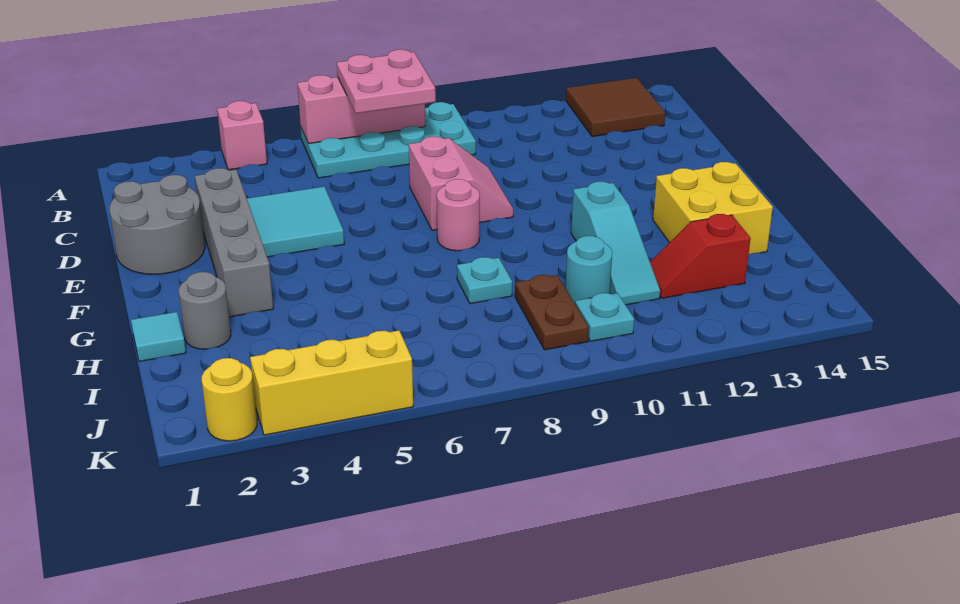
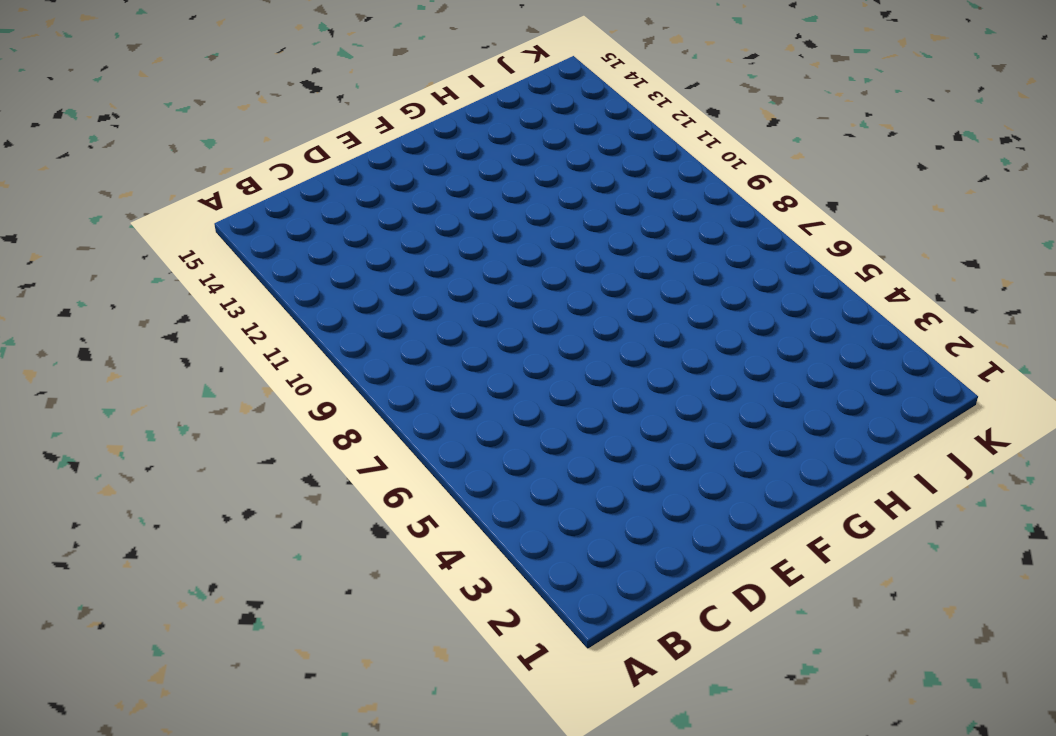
none -> pink 1x1 brick [217,101,267,170]
none -> cyan 2x4 plate [301,102,476,178]
none -> brown 2x2 tile [566,78,665,137]

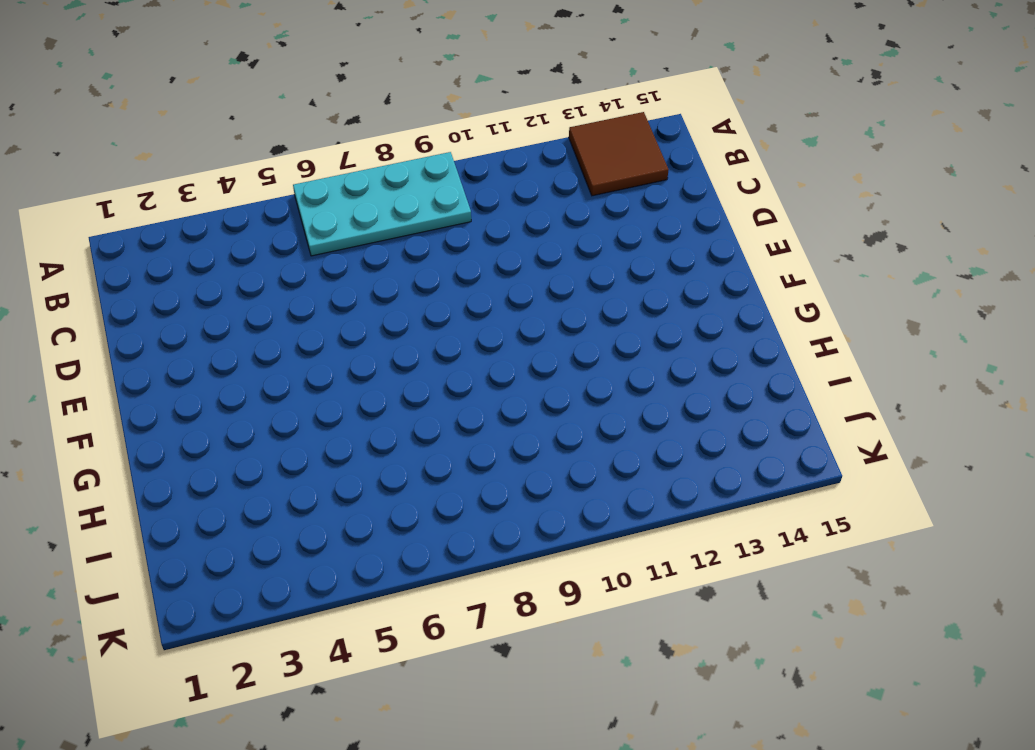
none -> pink 1x1 brick [217,101,267,170]
none -> grey 2x2 round brick [109,175,205,274]
none -> grey 1x4 brick [195,168,273,317]

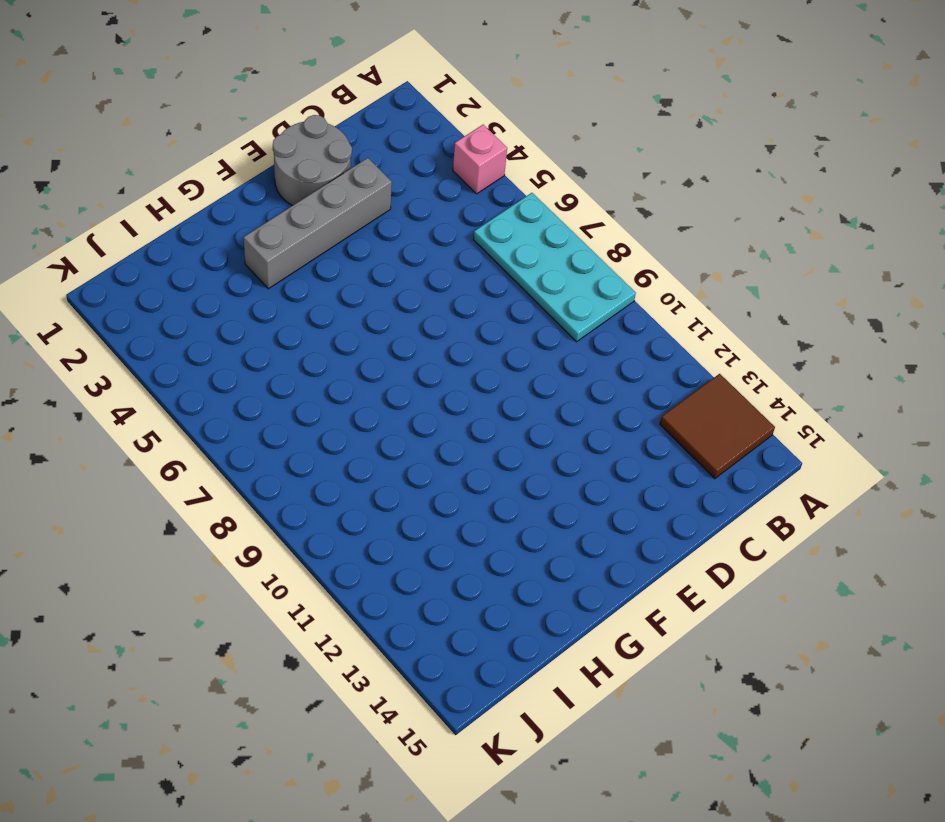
none -> cyan 2x2 tile [247,187,344,257]
none -> pink 2x2 slope [409,137,513,230]
none -> pink 1x1 round brick [437,179,480,251]

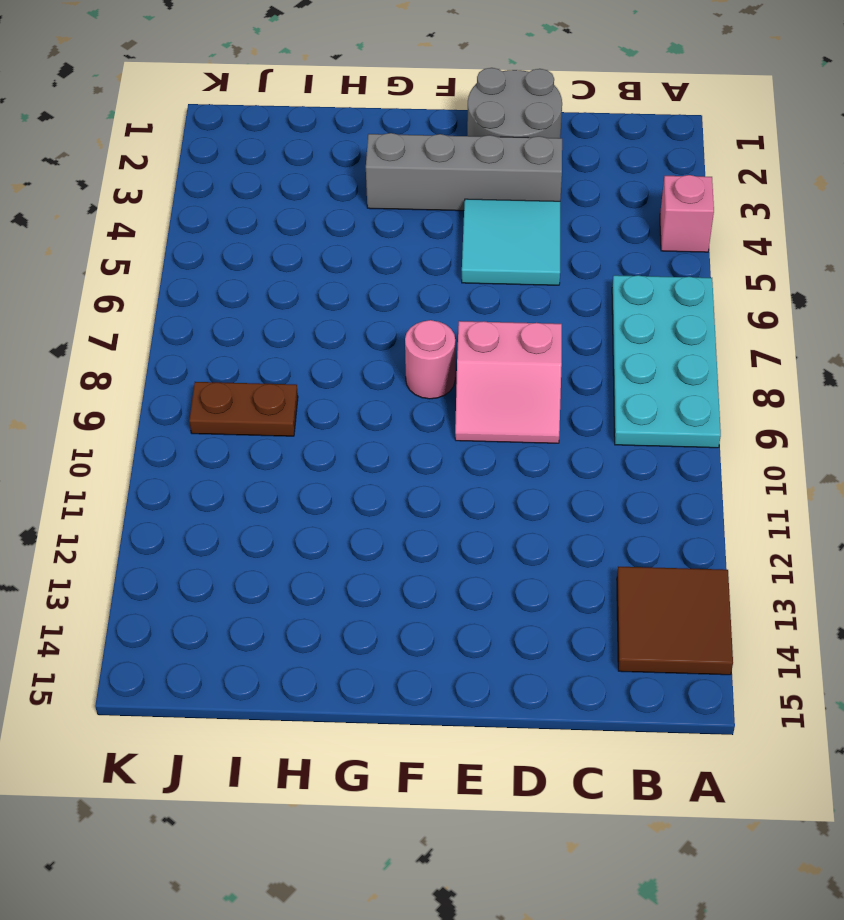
none -> cyan 1x3 slope [571,182,660,305]
none -> yellow 2x2 brick [653,162,773,254]
none -> cyan 1x1 tile [131,312,186,361]

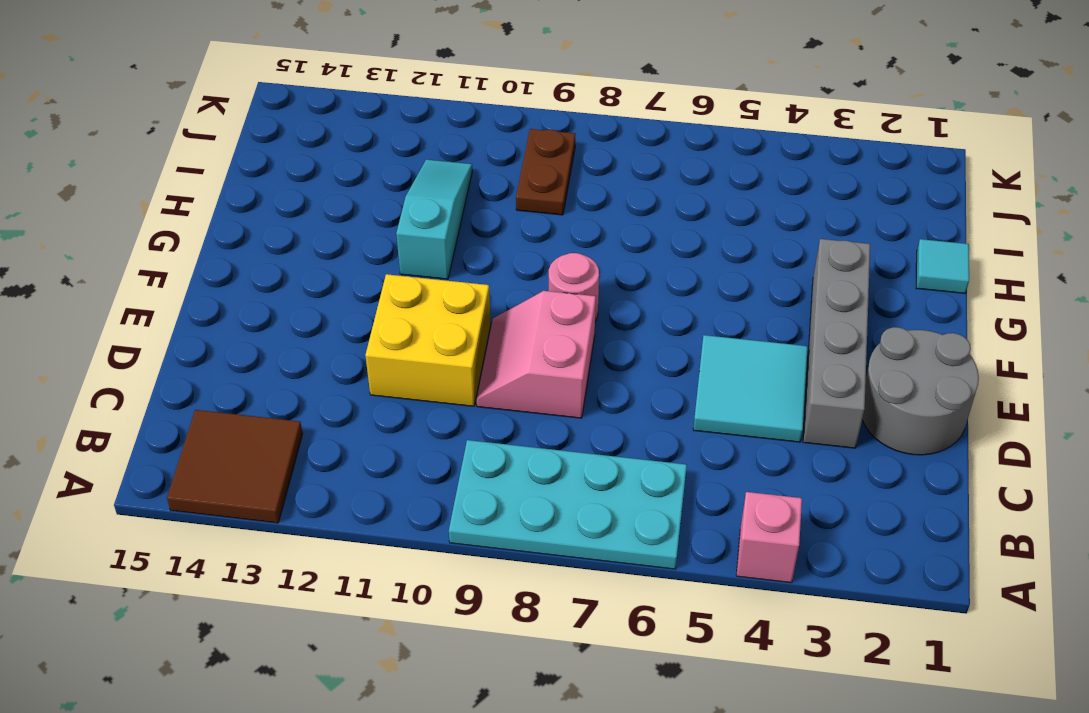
yellow 2x2 brick [365,274,491,406] -> yellow 2x2 brick moved to [653,162,773,254]
none -> grey 1x1 round brick [179,272,231,349]
none -> cyan 1x1 plate [457,257,512,304]
none -> cyan 1x1 round brick [565,236,612,303]

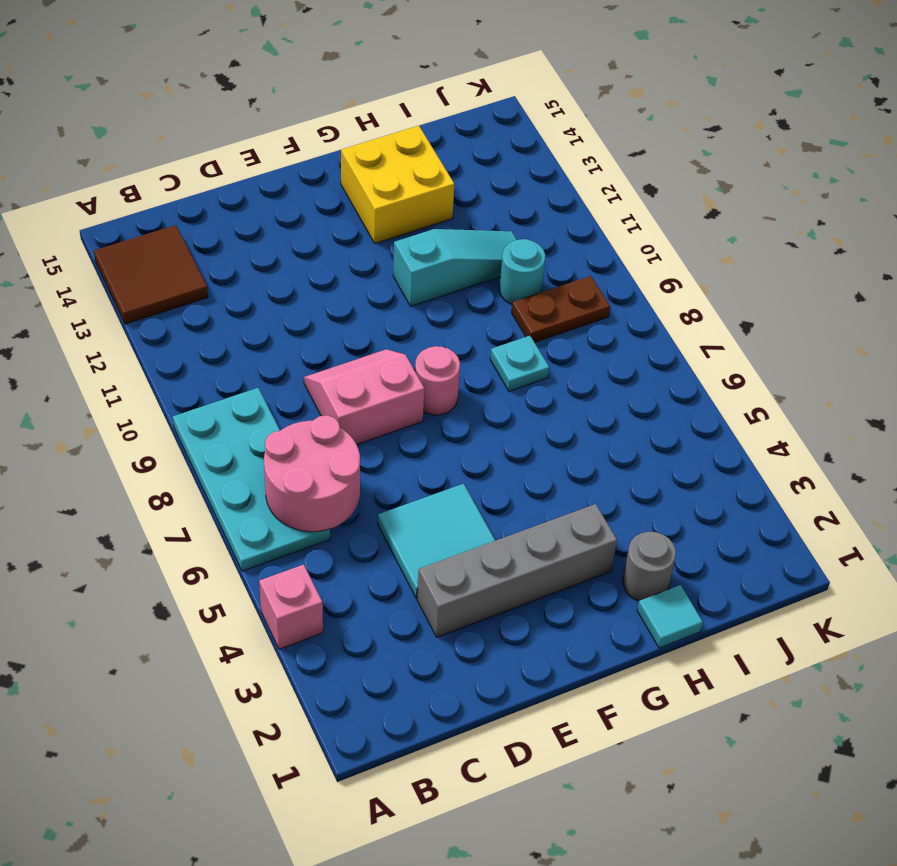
pink 2x2 round brick [264,415,360,532] -> none
none -> grey 2x2 round brick [109,175,205,274]
none -> red 1x2 slope [650,214,751,298]
none -> cyan 1x1 plate [575,293,634,341]

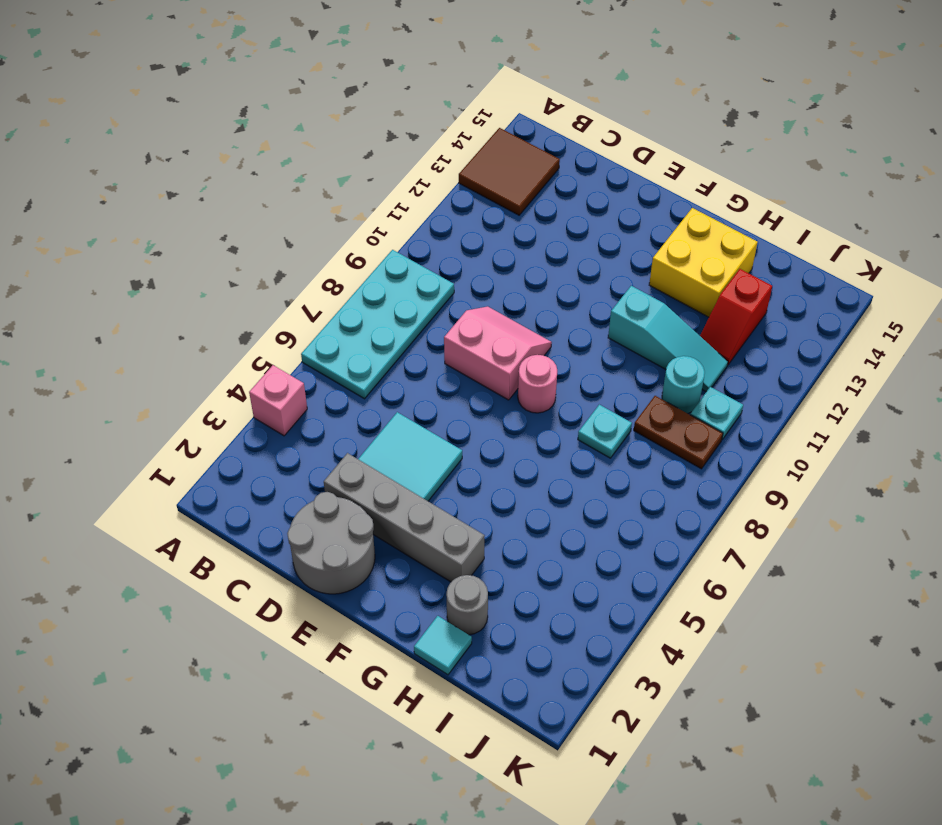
none -> yellow 1x1 round brick [202,358,257,441]
none -> yellow 1x3 brick [250,330,413,435]
none -> pink 1x3 brick [297,75,425,144]

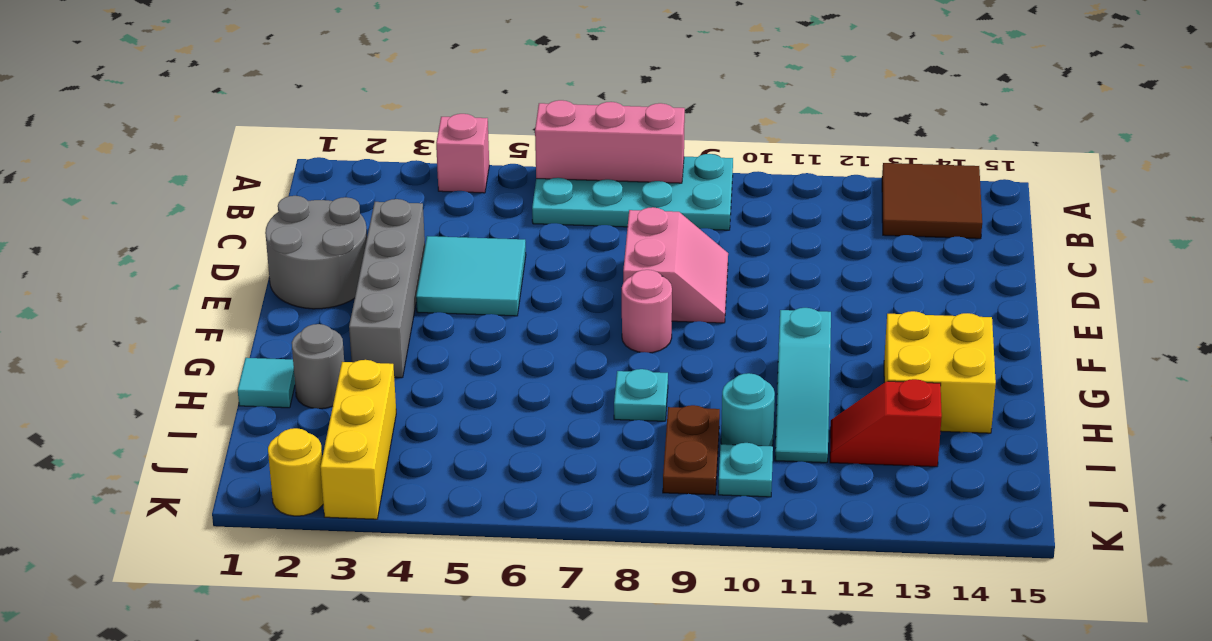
yellow 1x3 brick [320,360,396,519] -> yellow 1x3 brick turned to [250,330,413,435]
none -> pink 2x2 plate [337,50,436,113]

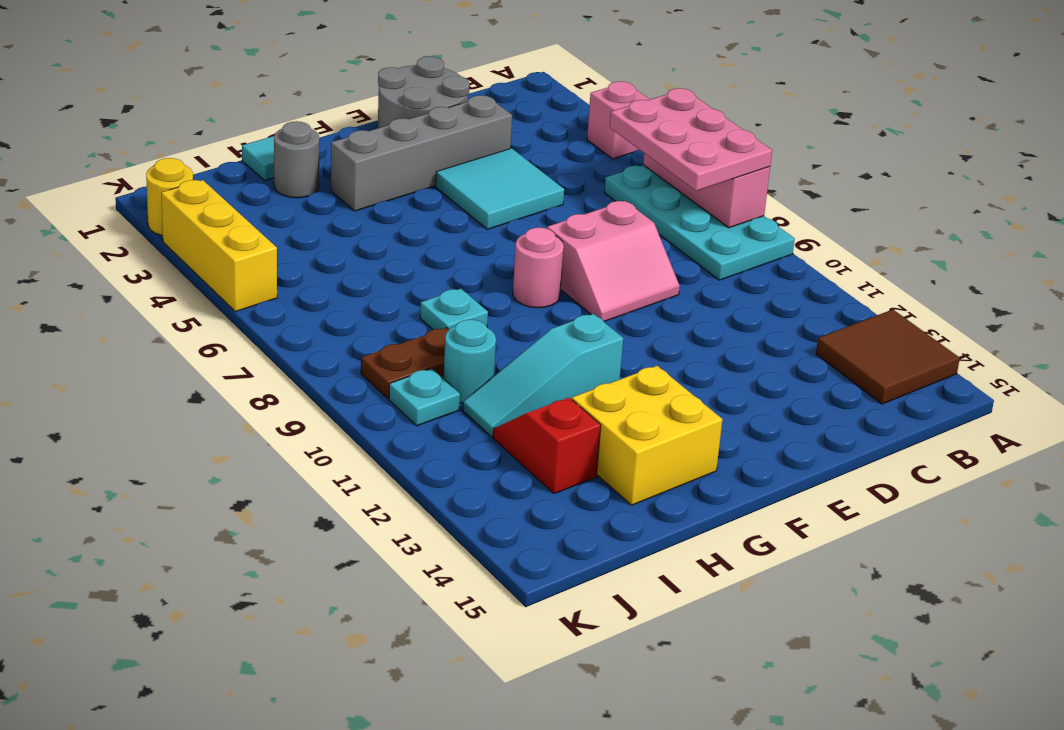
pink 2x3 plate [610,88,772,191] -> pink 2x2 plate [337,50,436,113]

